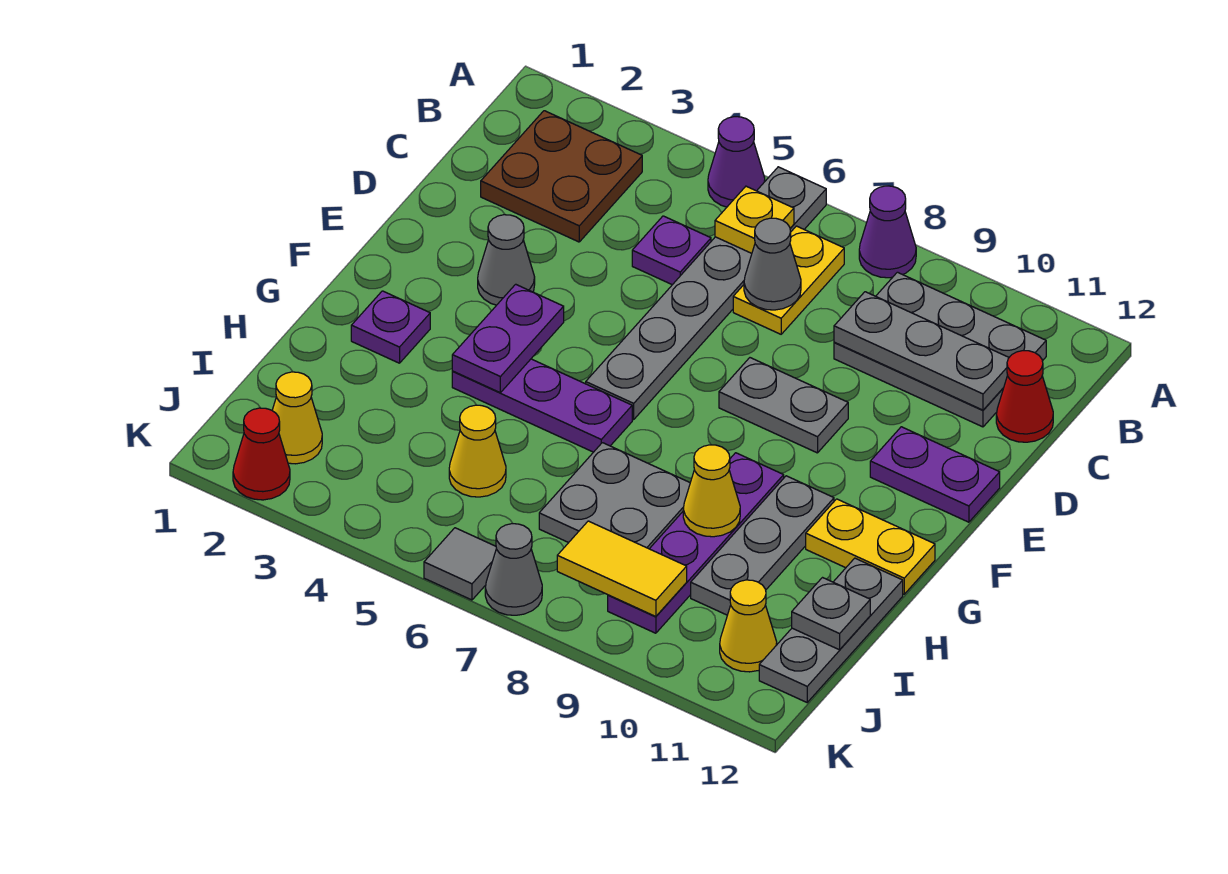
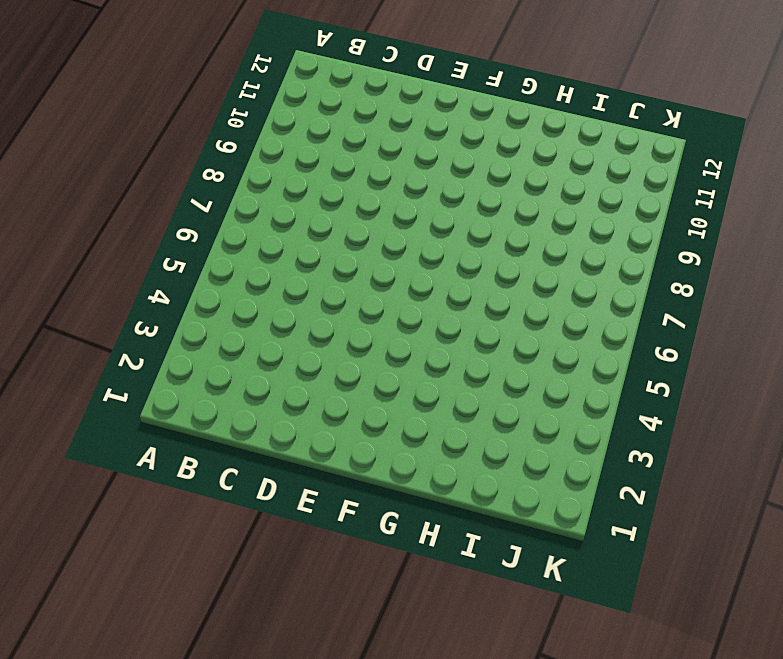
none -> purple 1x1 cone [708,117,765,207]
none -> grey 1x6 plate [586,167,826,420]
none -> purple 1x1 cone [859,186,916,278]
none -> brown 2x2 plate [481,111,642,242]

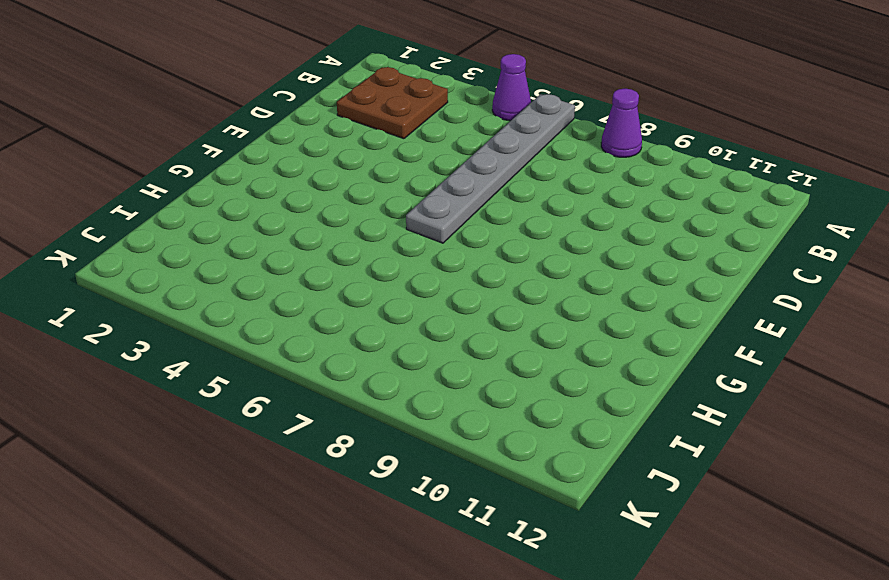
none -> yellow 1x2 plate [733,226,844,334]
none -> grey 2x3 plate [834,272,1046,427]
none -> purple 1x1 plate [632,216,711,285]
none -> red 1x1 cone [996,351,1053,442]

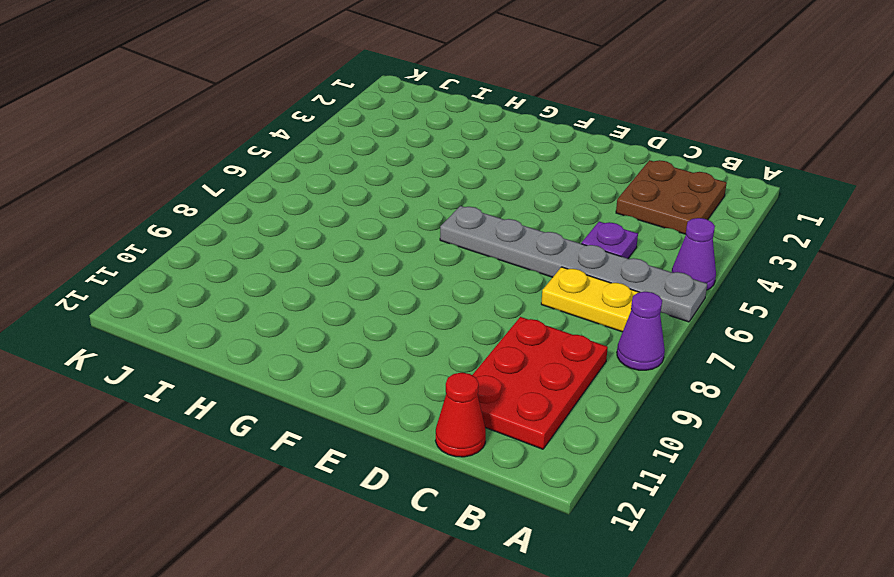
red 2x3 plate [472,317,608,449] -> grey 2x3 plate [834,272,1046,427]
none -> grey 1x1 cone [478,215,535,305]
none -> grey 1x2 plate [719,358,848,453]
none -> purple 1x2 plate [870,427,1000,522]
none -> purple 1x1 plate [351,291,430,363]

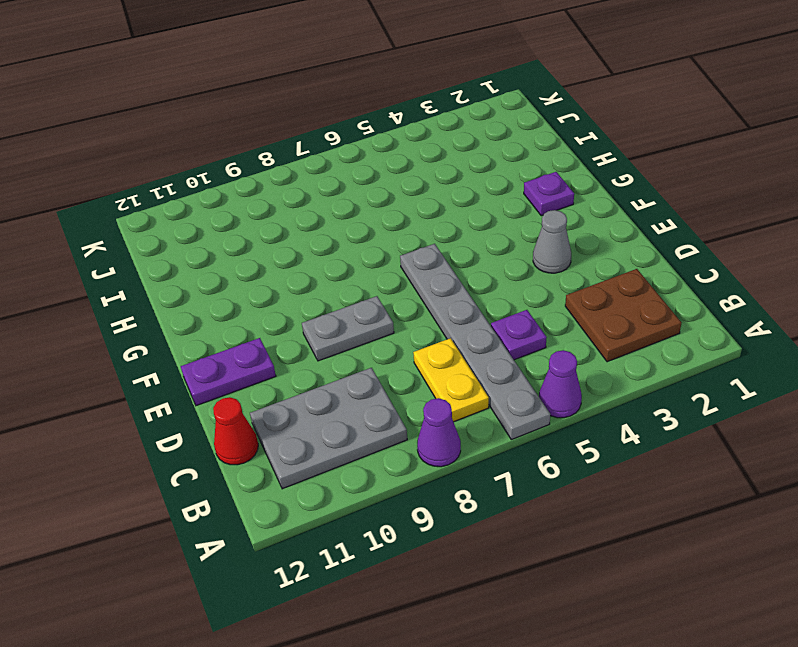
none -> purple 1x3 plate [452,359,632,452]
none -> purple 1x4 plate [608,453,784,633]
none -> grey 1x3 plate [691,476,834,615]
none -> yellow 1x2 plate [806,499,935,594]

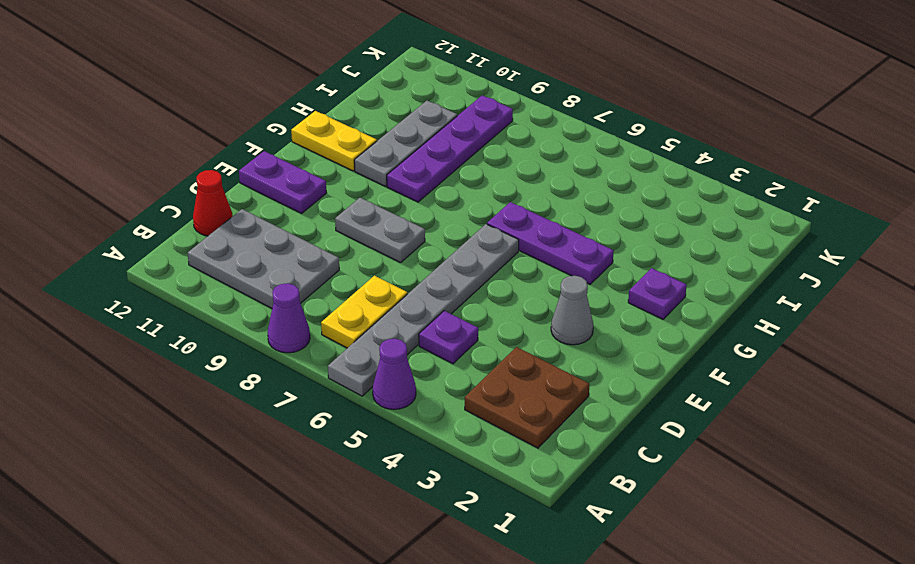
none -> grey 2x2 plate [539,443,690,549]
none -> grey 1x3 plate [759,558,903,702]
none -> yellow 1x1 cone [449,405,506,497]
none -> yellow 1x1 cone [272,372,322,464]

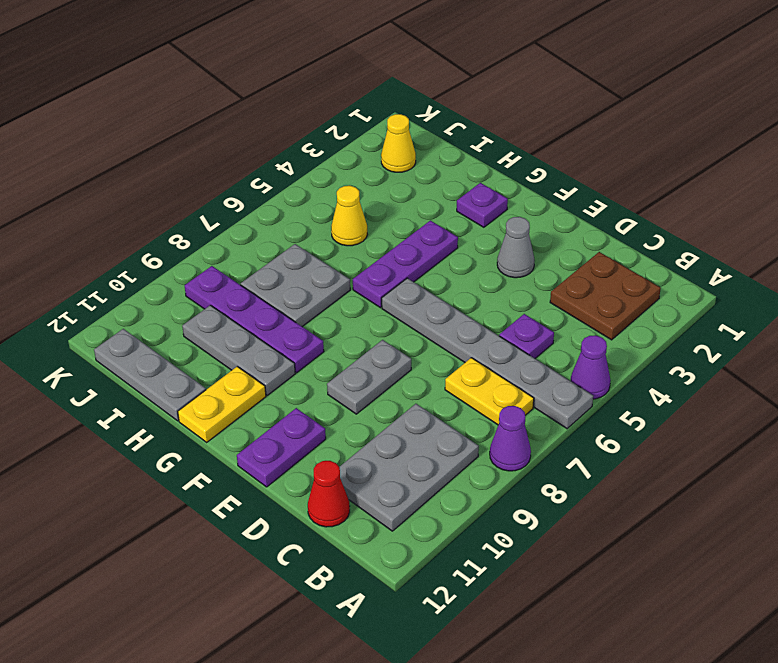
none -> yellow 1x1 cone [720,580,777,672]
none -> red 1x1 cone [233,408,290,500]
none -> grey 1x1 tile [424,528,497,600]
none -> grey 1x1 cone [485,524,542,615]

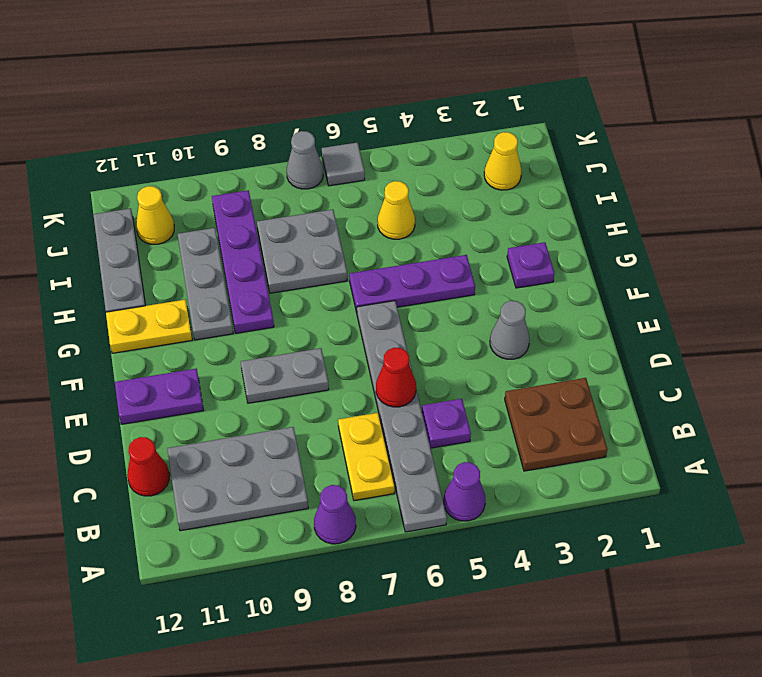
red 1x1 cone [376,348,416,407] -> red 1x1 cone moved to [233,408,290,500]
none -> yellow 1x1 plate [715,186,794,253]
none -> grey 1x1 cone [744,218,801,310]
none -> grey 1x3 plate [834,292,1009,410]
none -> purple 1x2 plate [452,284,564,393]

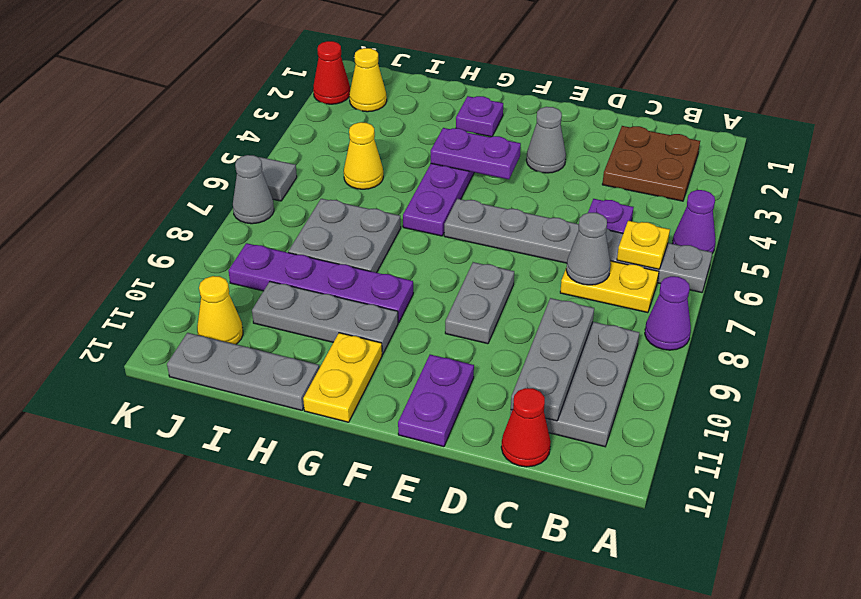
none -> yellow 1x1 cone [683,445,740,537]
none -> grey 1x1 plate [792,578,870,650]
none -> yellow 1x2 tile [557,521,687,617]

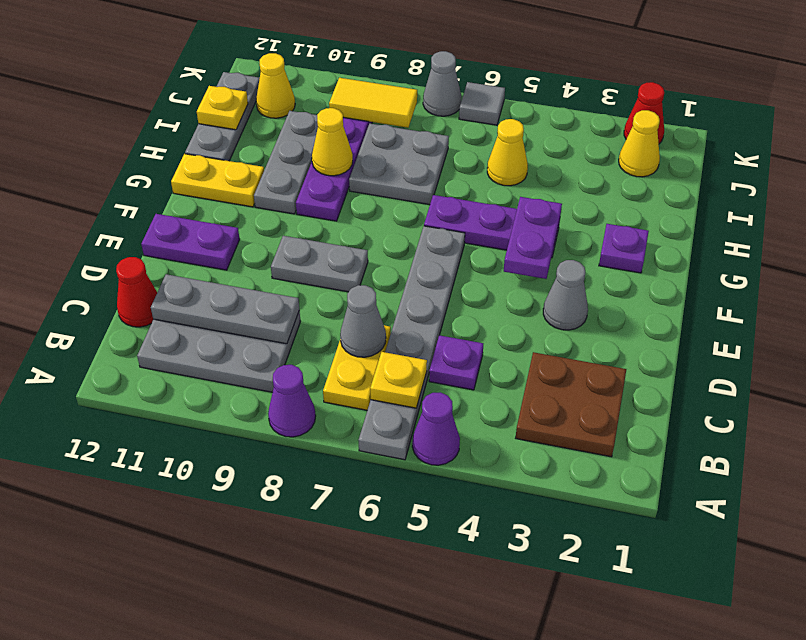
yellow 1x1 plate [197,86,248,130] -> grey 1x1 plate [792,578,870,650]

